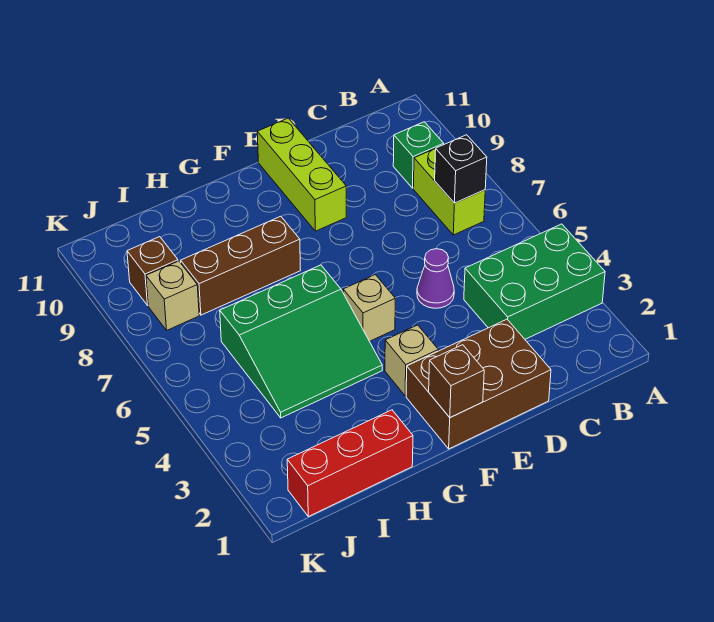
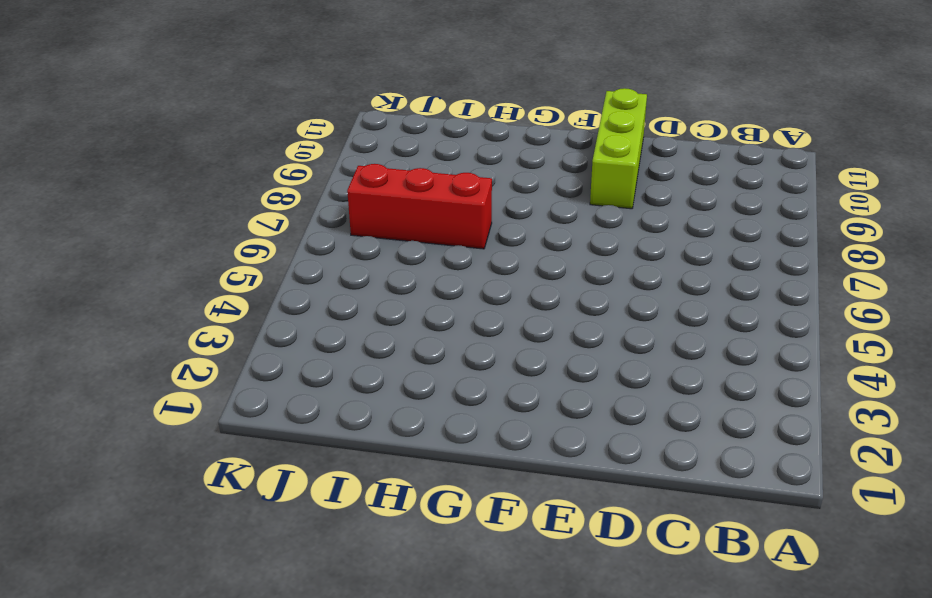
red 1x3 brick [347,164,492,249] -> red 1x3 brick moved to [287,410,413,517]
none -> green 2x3 brick [464,224,605,339]
none -> lime 1x2 brick [413,149,485,235]
none -> green 1x1 brick [393,122,444,188]

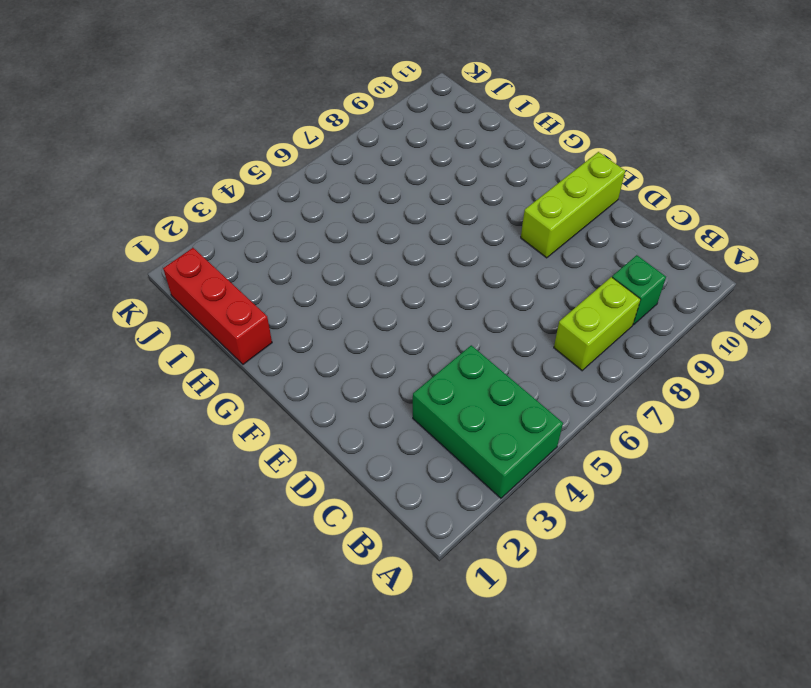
none -> brown 2x3 brick [406,319,551,449]
none -> purple 1x1 cone [417,249,454,308]
none -> tan 1x1 brick [385,325,438,396]

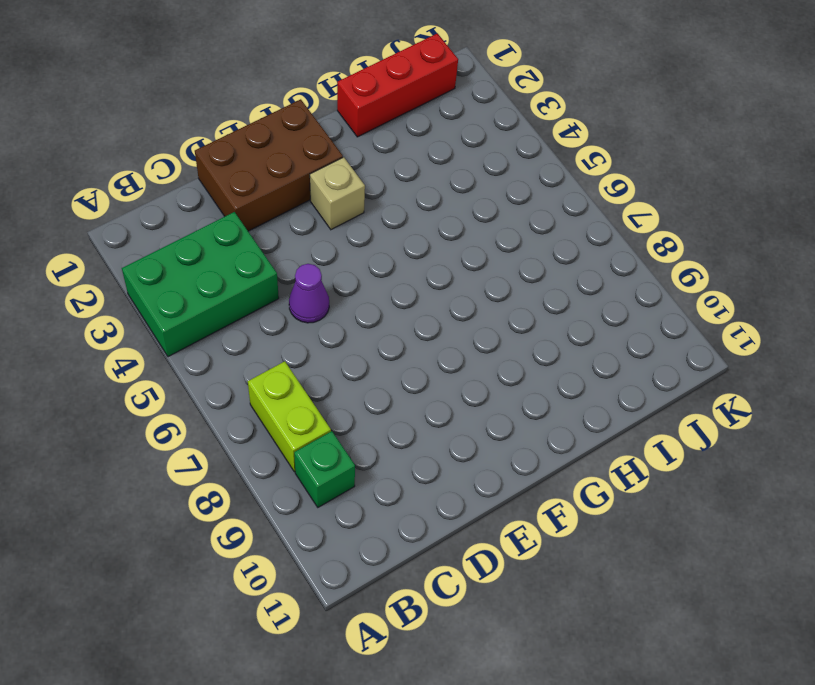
none -> lime 1x3 brick [257,118,346,231]
none -> tan 1x1 brick [343,275,395,341]
none -> green 3x3 slope [220,265,382,418]

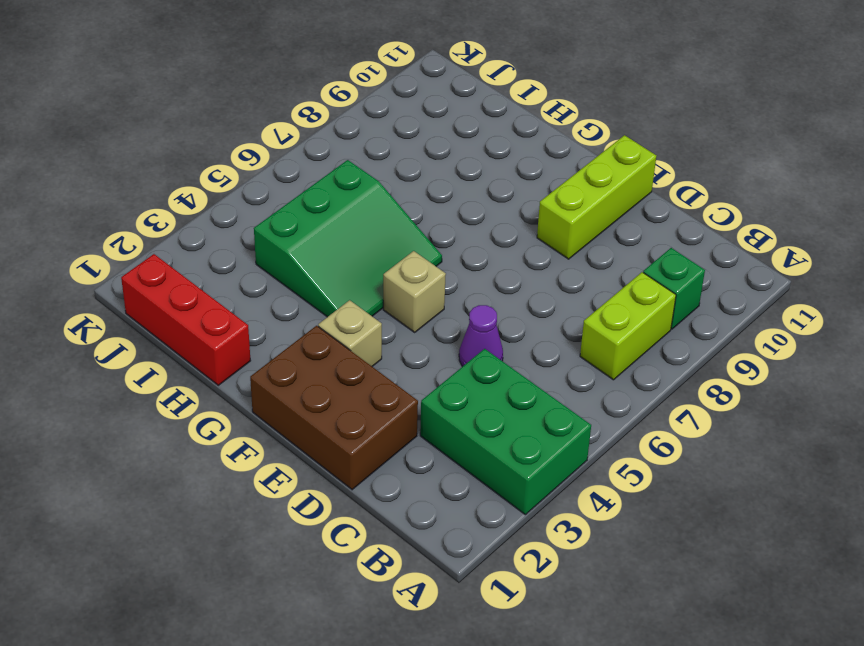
green 3x3 slope [254,160,442,317] -> green 3x3 slope turned to [220,265,382,418]
none -> brown 1x3 brick [181,216,301,315]
none -> tan 1x1 brick [146,261,199,330]
none -> brown 1x1 brick [127,237,178,305]

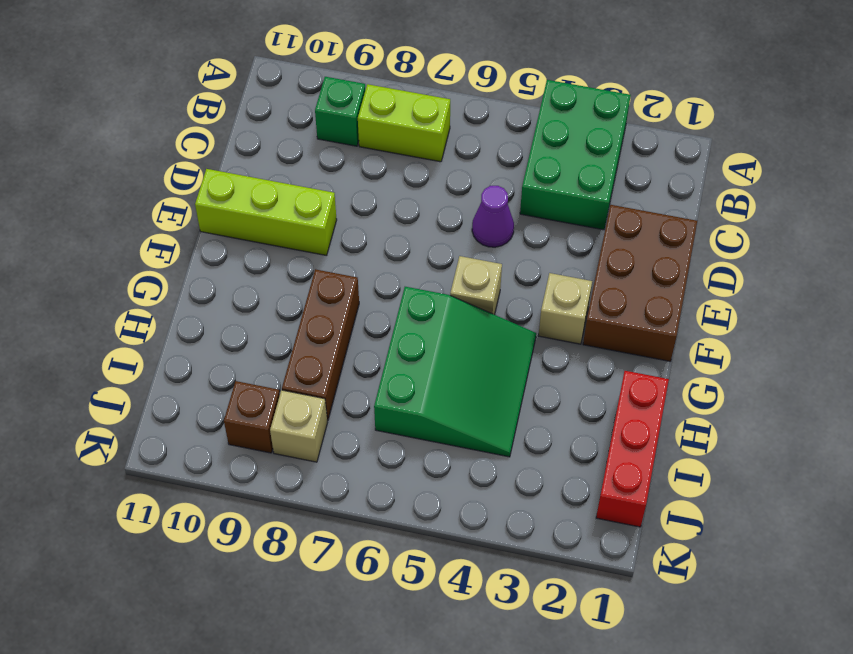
none -> black 1x1 brick [435,135,487,203]
none -> brown 1x1 brick [429,345,484,418]

